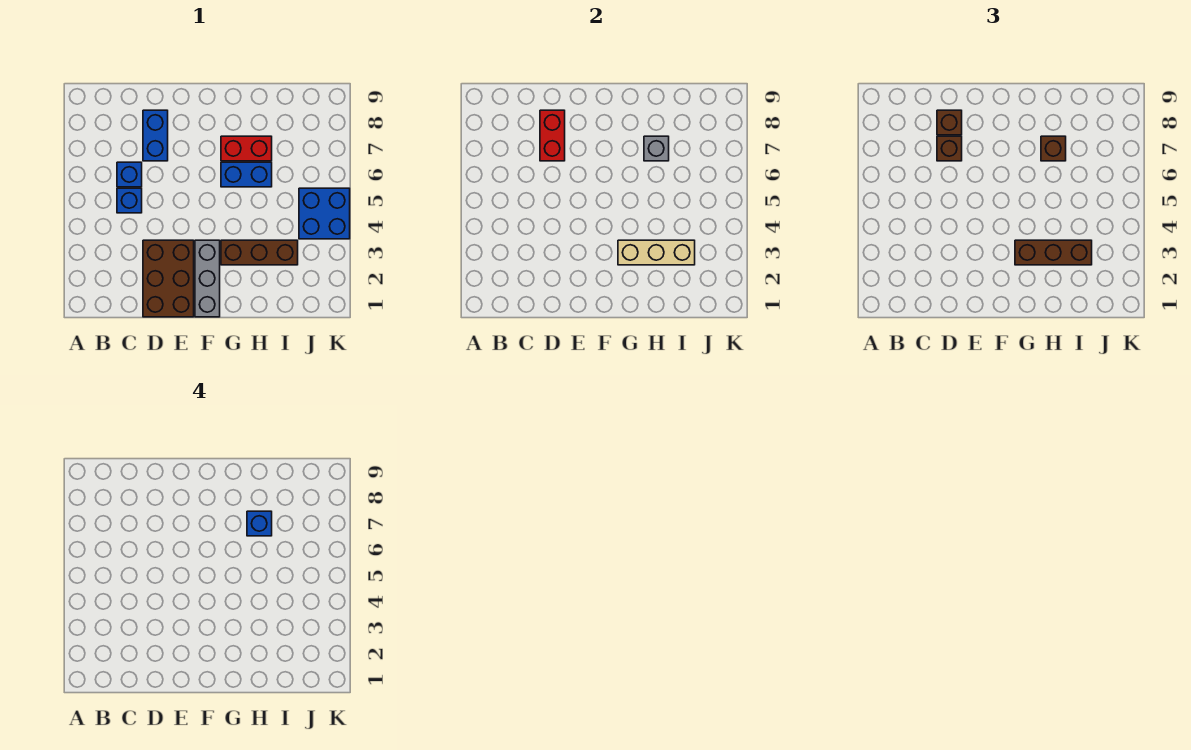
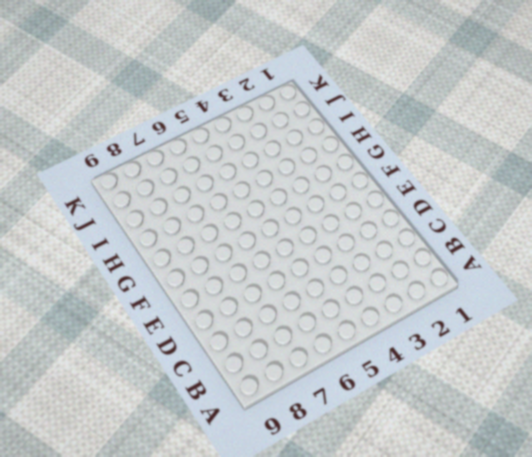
none -> blue 1x1 brick [117,188,142,213]
none -> blue 1x1 brick [117,162,142,187]
none -> brown 2x3 brick [143,240,194,317]

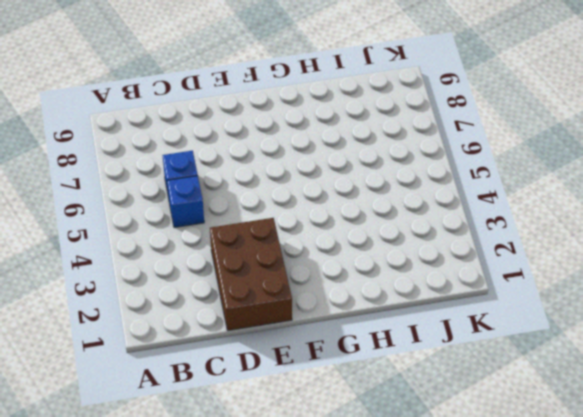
none -> blue 1x2 brick [143,110,168,161]
none -> grey 1x3 brick [195,240,220,317]
none -> brown 1x3 brick [221,240,298,265]

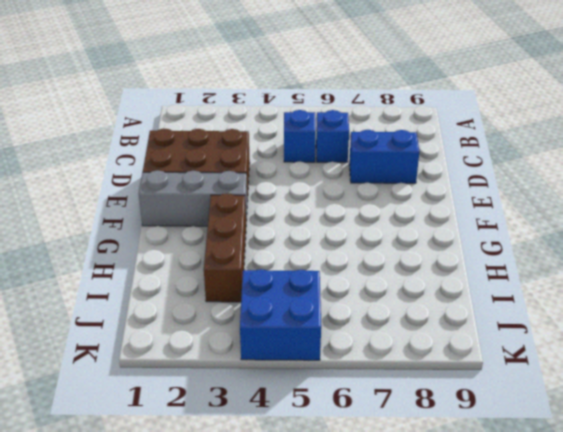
none -> blue 1x2 brick [221,162,272,187]
none -> red 1x2 brick [221,136,272,161]
none -> red 1x2 brick [540,110,565,161]

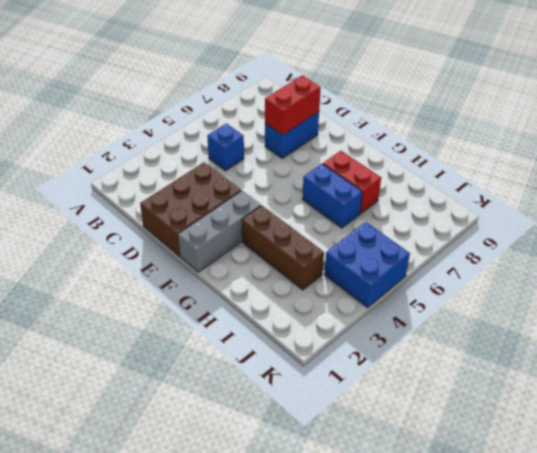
none -> blue 1x1 brick [117,162,142,187]
none -> tan 1x3 brick [618,240,695,265]
none -> grey 1x1 brick [644,136,669,161]

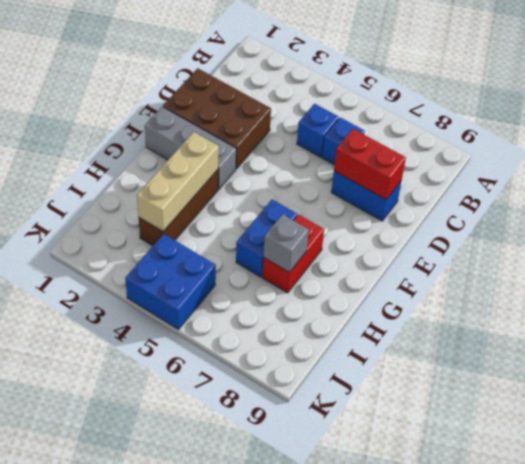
none -> brown 1x1 brick [937,136,962,161]
none -> brown 1x1 brick [937,110,962,135]
none -> brown 1x3 brick [1015,240,1092,265]

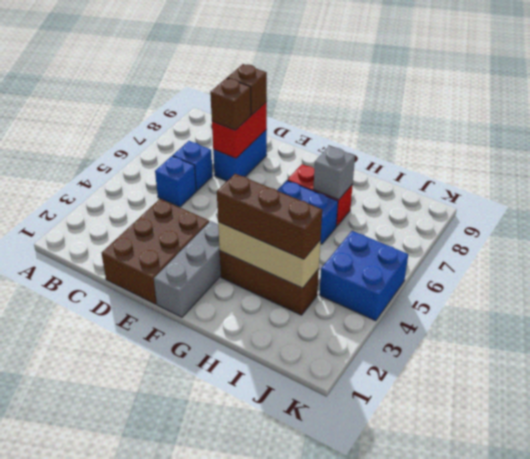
none -> brown 1x1 brick [1041,136,1066,161]
none -> blue 1x1 brick [247,511,272,536]

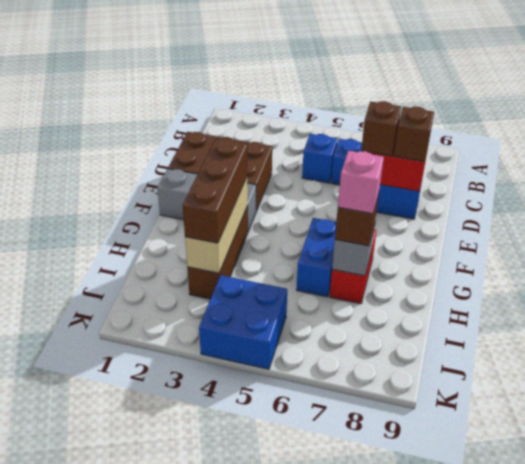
pink 1x1 brick [338,151,384,214] -> blue 1x1 brick [247,511,272,536]

